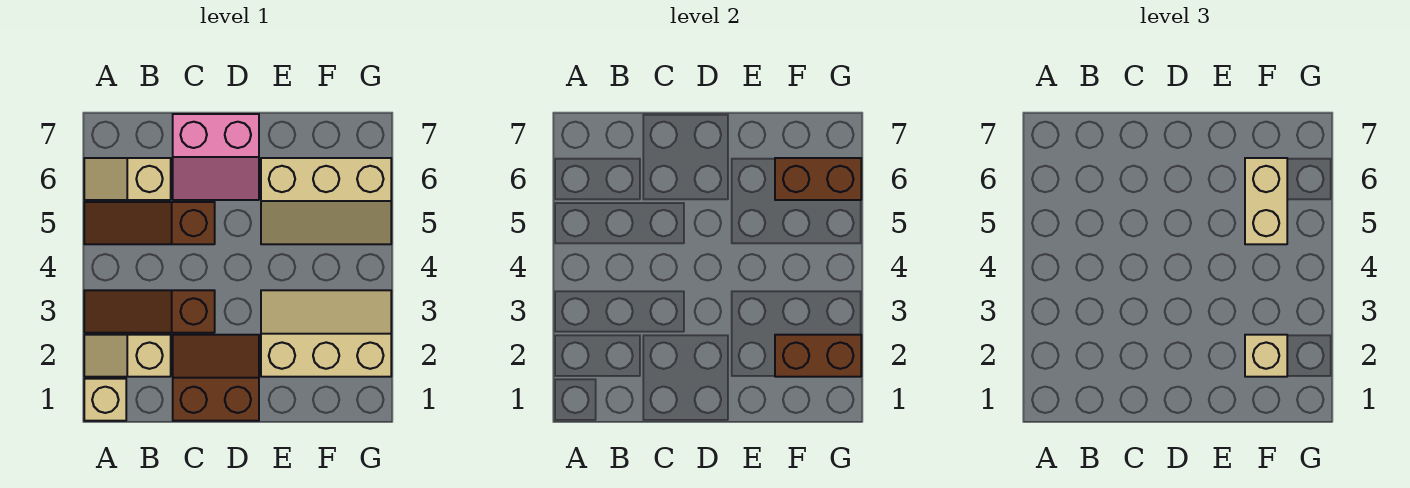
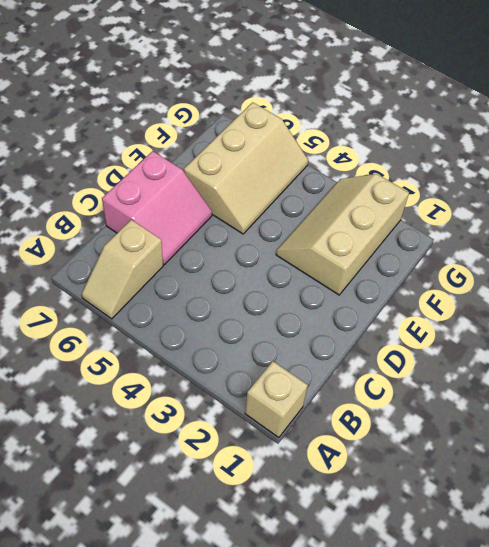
none -> tan 1x2 slope [84,335,171,377]
none -> brown 1x3 slope [84,290,215,333]
none -> brown 1x3 slope [84,202,215,244]

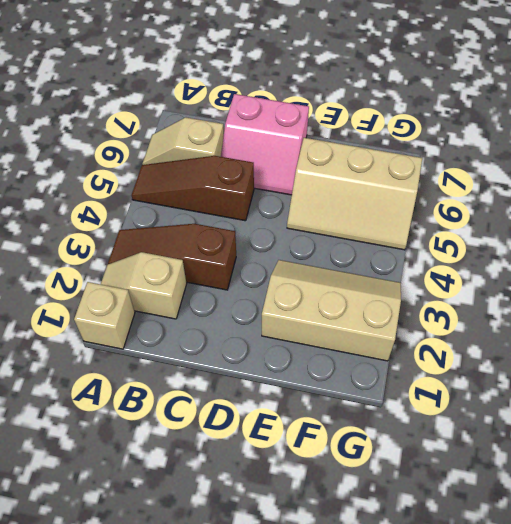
none -> brown 2x2 slope [173,335,259,421]
none -> brown 1x2 brick [775,335,861,377]
none -> brown 1x2 brick [775,158,861,200]

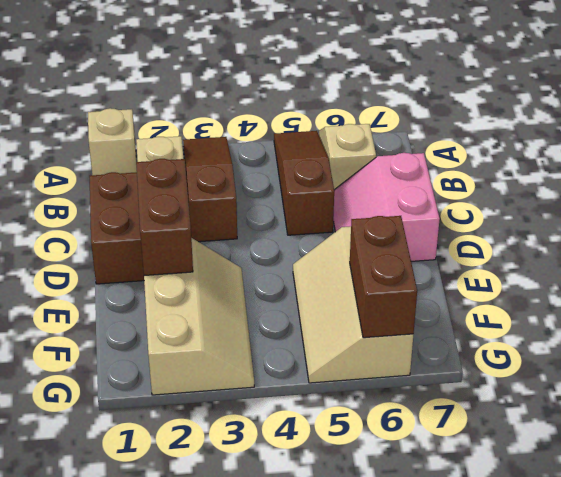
brown 1x2 brick [136,159,193,276] -> brown 1x2 brick moved to [775,335,861,377]
none -> tan 1x1 brick [1245,335,1287,377]
none -> tan 1x2 brick [1245,158,1287,244]

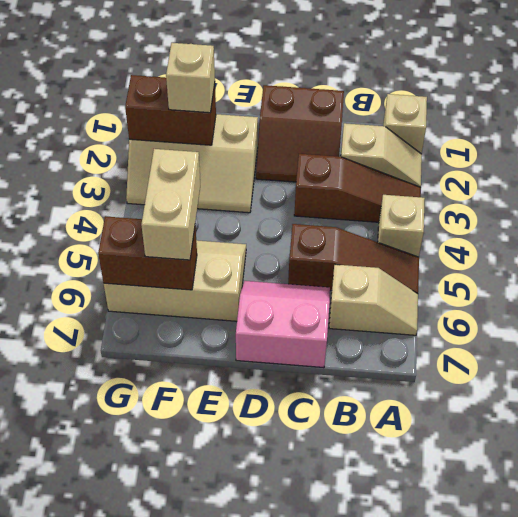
tan 1x1 brick [378,195,425,257] -> none

